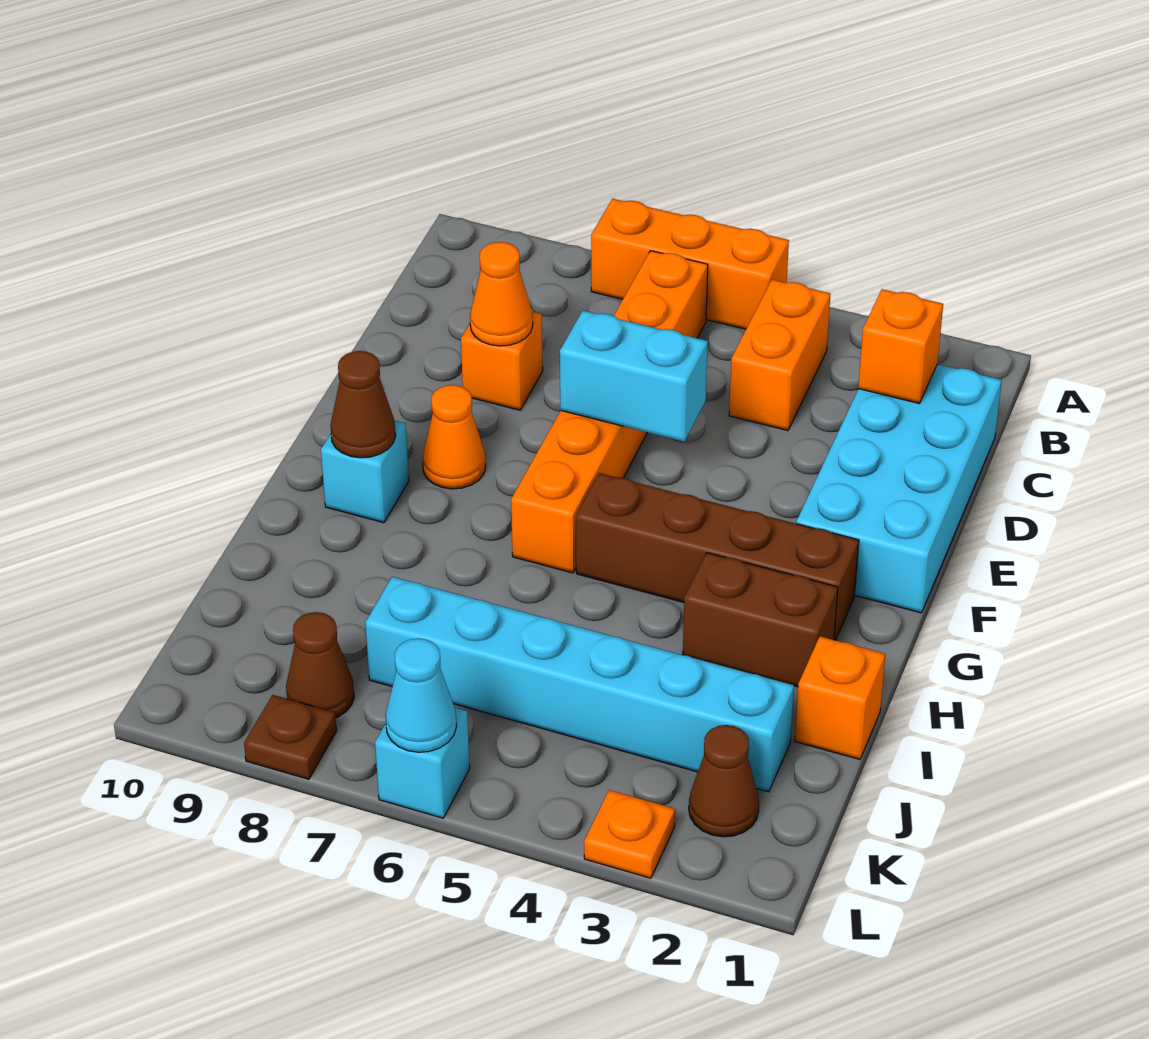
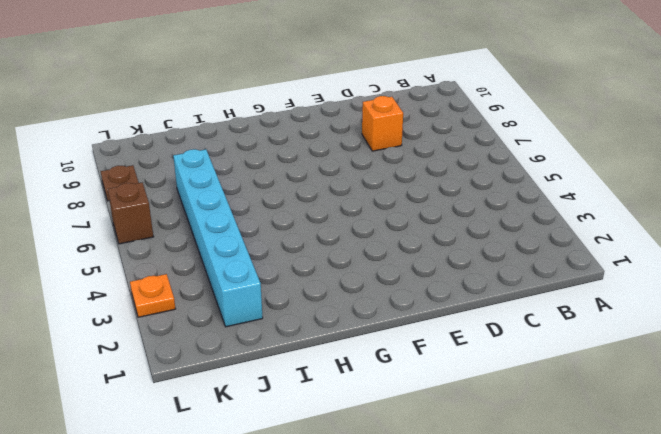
brown 1x1 brick [108,183,153,244] -> cyan 1x1 brick [375,708,470,818]
none -> orange 1x3 brick [591,199,789,329]
none -> orange 1x2 brick [729,280,831,431]
none -> orange 1x6 brick [511,251,708,573]

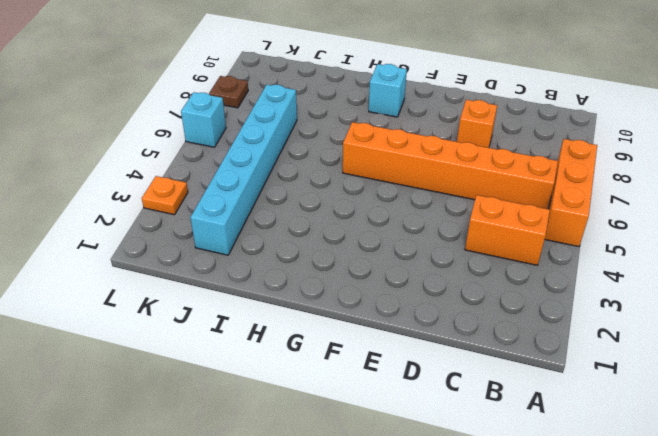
none -> cyan 2x4 brick [796,364,1002,613]
none -> orange 1x1 cone [422,385,486,489]
none -> brown 1x4 brick [576,473,859,640]

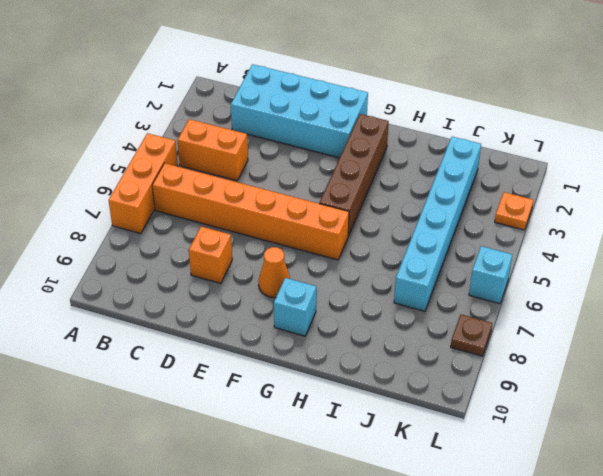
none -> brown 1x2 brick [683,553,838,687]
none -> orange 1x1 brick [795,636,885,759]
none -> brown 1x1 cone [689,725,759,837]

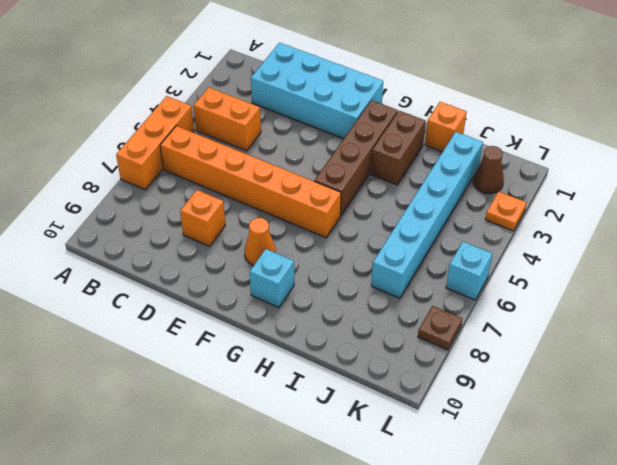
none -> brown 1x1 cone [286,612,354,718]
none -> orange 1x1 brick [858,289,943,404]
none -> orange 1x1 cone [470,242,533,346]

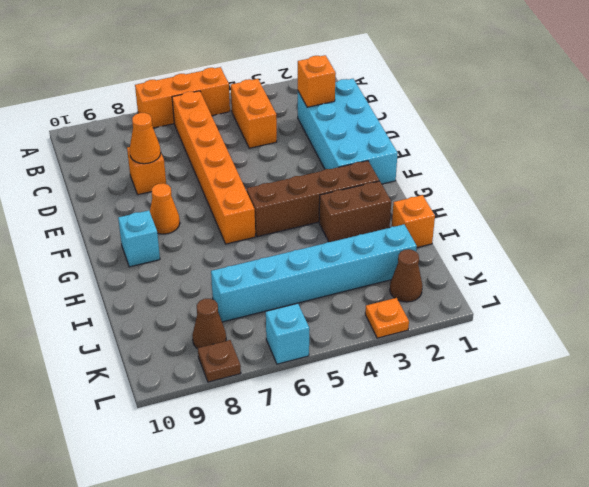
none -> cyan 1x2 brick [560,311,708,442]
none -> brown 1x1 cone [331,351,396,458]
none -> cyan 1x1 cone [386,638,456,752]

